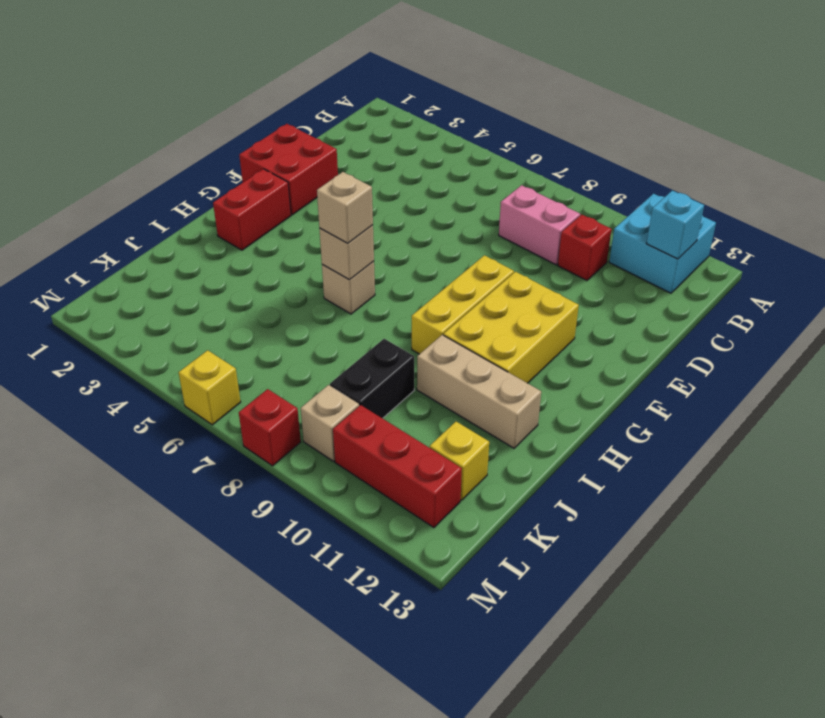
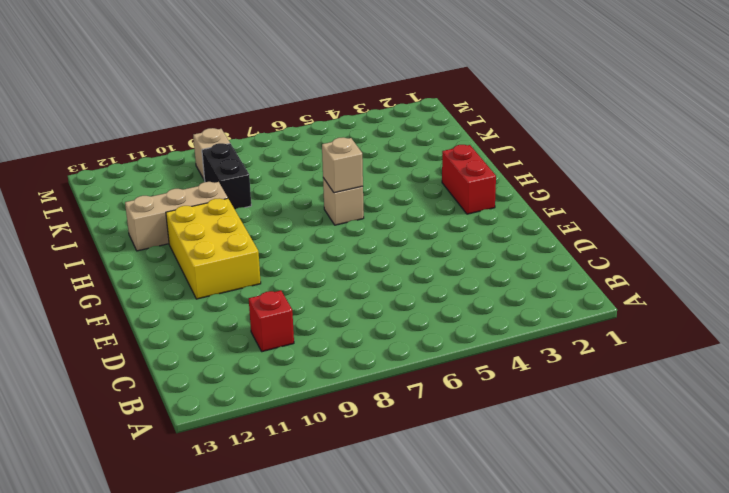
none -> cyan 2x2 brick [609,194,716,293]
none -> pink 1x2 brick [499,185,580,265]
none -> red 2x2 brick [239,124,338,215]

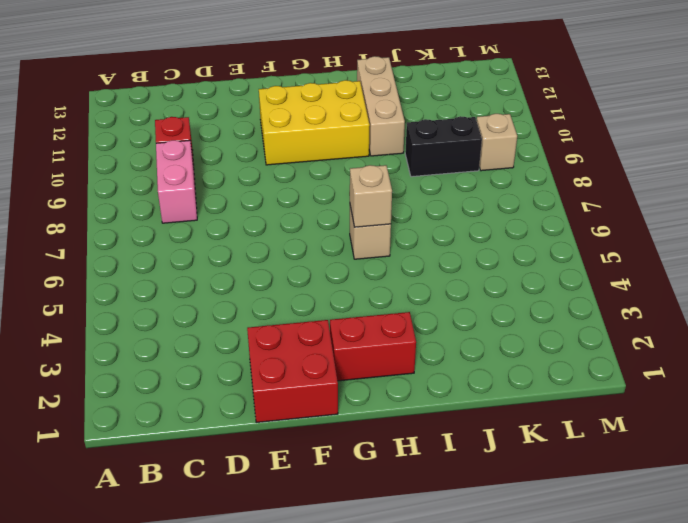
none -> cyan 2x2 brick [609,194,716,293]
none -> yellow 1x3 brick [412,255,514,354]
none -> yellow 1x1 brick [430,422,489,500]

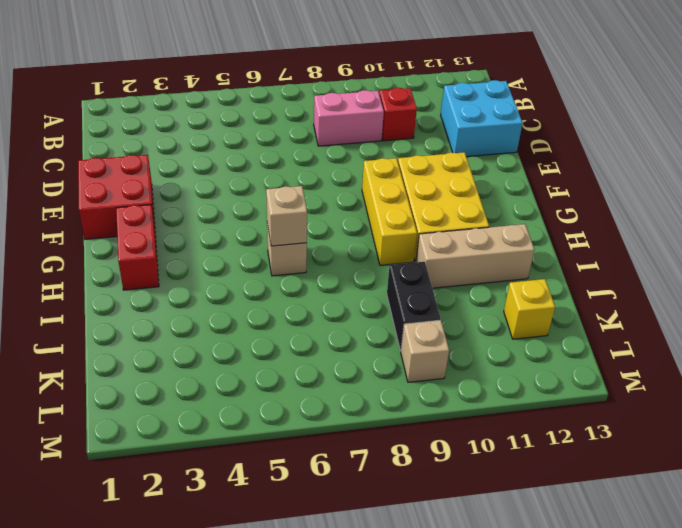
cyan 2x2 brick [441,80,523,157] -> cyan 2x2 brick moved to [609,194,716,293]
none -> red 1x3 brick [333,405,462,528]
none -> yellow 1x1 brick [178,350,241,425]
none -> red 1x1 brick [239,389,301,466]

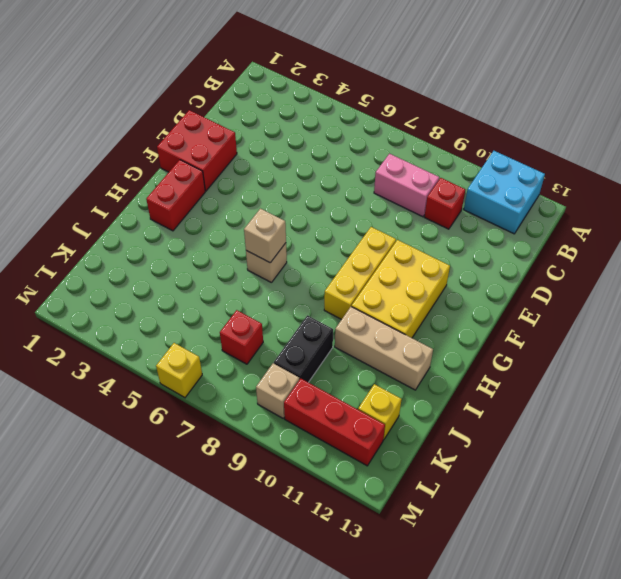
red 1x1 brick [220,310,263,364] -> red 1x1 brick moved to [239,389,301,466]
none -> cyan 1x1 brick [646,190,704,259]
none -> tan 1x1 brick [317,172,373,243]

